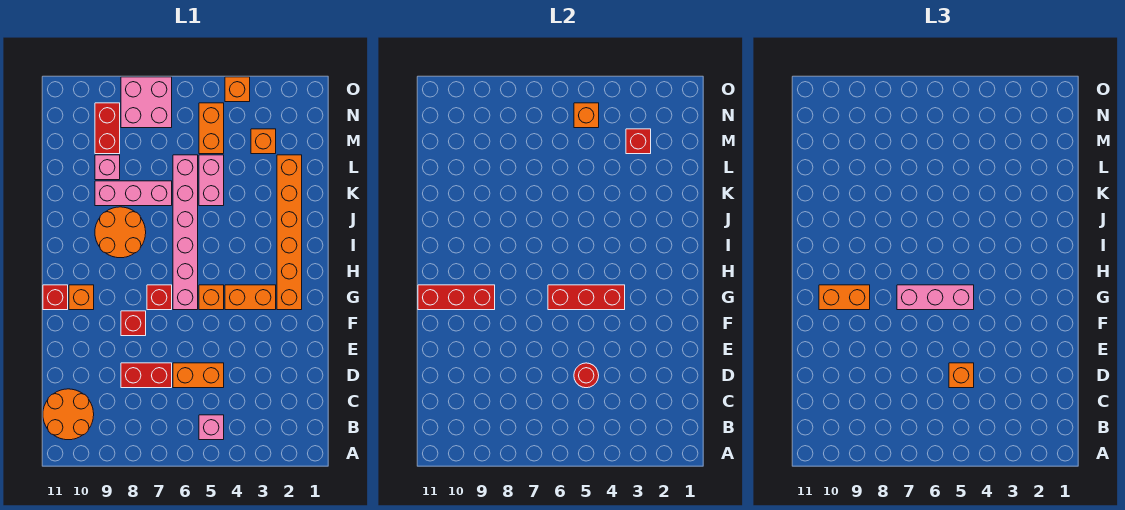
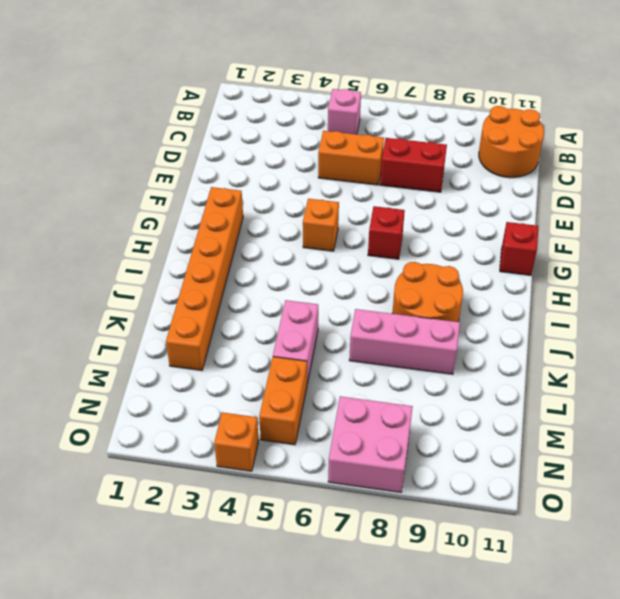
none -> red 1x1 brick [121,311,146,336]
none -> orange 1x2 brick [225,285,276,310]
none -> pink 1x6 brick [173,155,198,310]

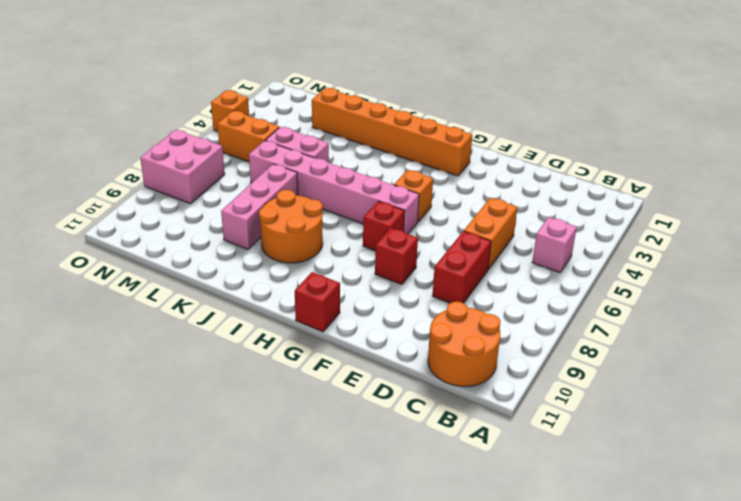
none -> orange 1x2 brick [225,285,276,310]
none -> orange 1x1 brick [69,285,94,310]
none -> pink 1x1 brick [95,155,120,180]

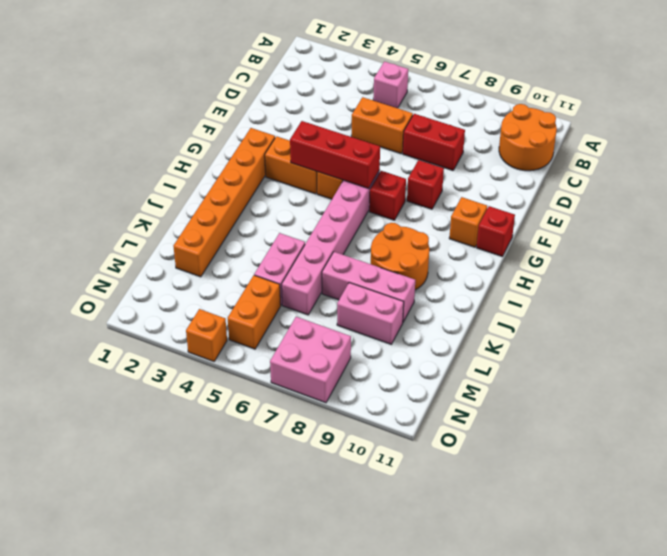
pink 1x2 brick [337,283,404,344] -> pink 1x1 brick [95,155,120,180]
none -> orange 1x1 brick [251,129,276,154]
none -> red 1x2 brick [95,103,120,154]
none -> red 1x1 round brick [574,363,599,388]

